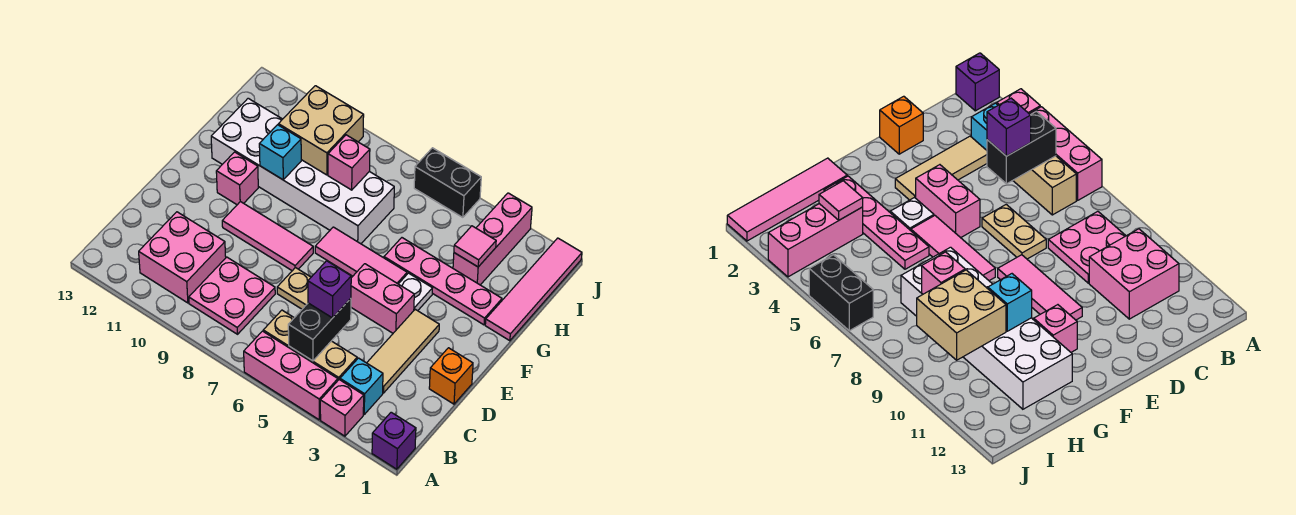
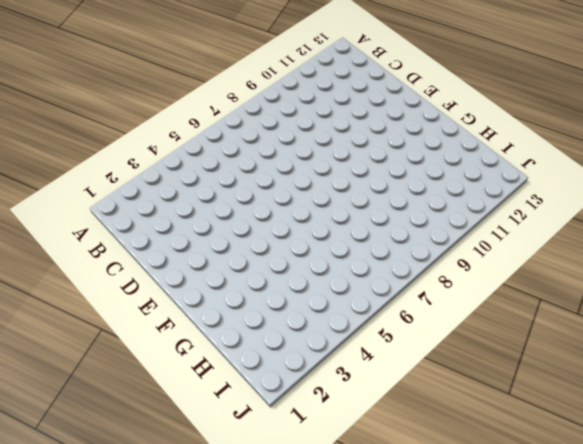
none -> purple 1x1 brick [372,412,416,469]
none -> pink 1x1 brick [320,380,364,436]
none -> pink 1x3 brick [244,331,338,420]

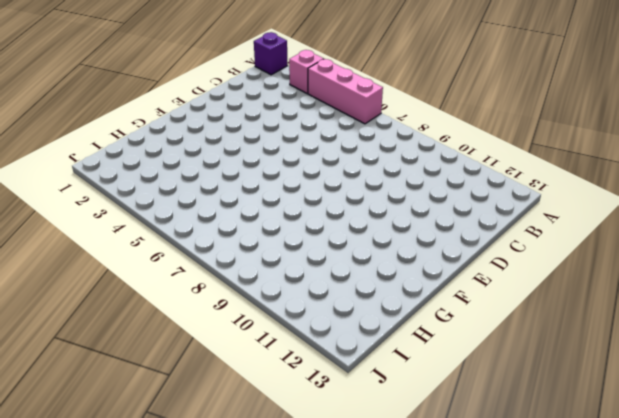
none -> cyan 1x1 brick [340,358,383,414]
none -> tan 1x3 brick [263,310,357,380]
none -> pink 2x2 plate [189,257,275,334]

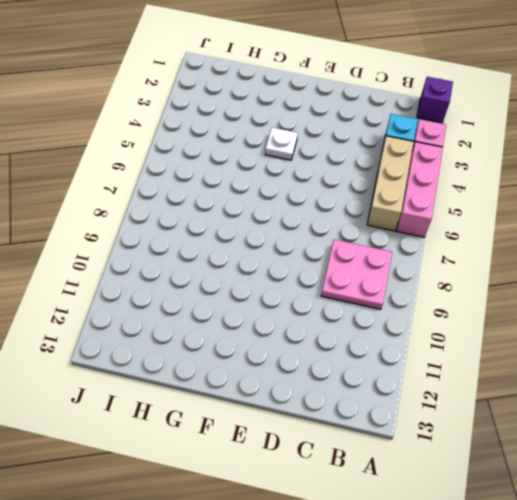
none -> pink 2x2 brick [139,212,226,303]
none -> tan 1x3 tile [367,309,439,393]
none -> orange 1x1 brick [429,348,473,404]

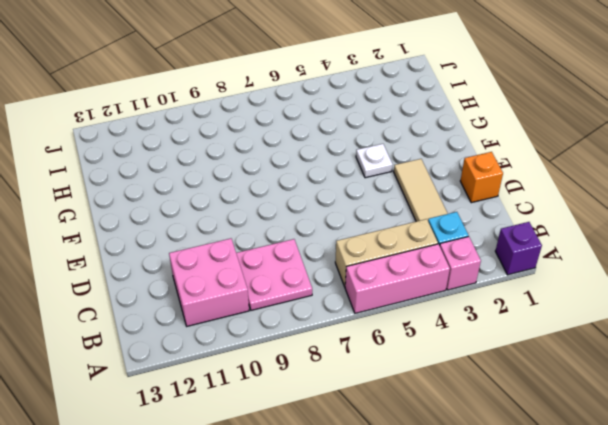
none -> tan 1x2 plate [277,268,311,309]
none -> pink 1x2 brick [351,264,414,333]
none -> pink 1x3 tile [222,202,313,271]

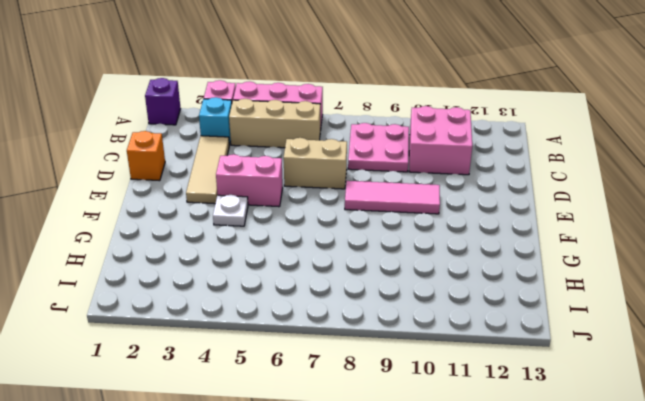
tan 1x2 brick [284,138,347,189] -> tan 1x2 plate [277,268,311,309]
none -> pink 1x3 tile [315,227,407,284]
none -> pink 1x1 brick [216,152,258,205]
none -> pink 1x4 tile [485,238,582,341]

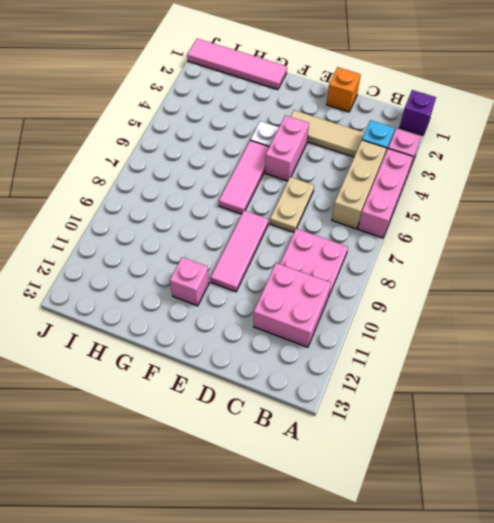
none -> pink 1x4 plate [384,238,502,325]
none -> white 2x6 brick [211,98,394,244]
none -> pink 1x3 brick [453,193,532,285]

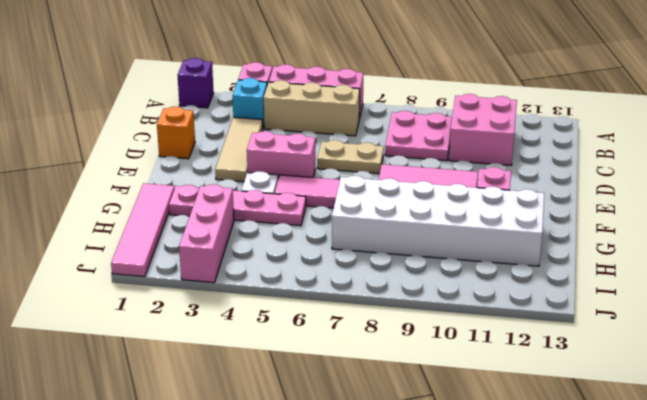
none -> black 1x2 brick [414,148,481,217]
none -> black 1x2 brick [288,299,351,361]
none -> cyan 1x1 brick [259,125,301,180]

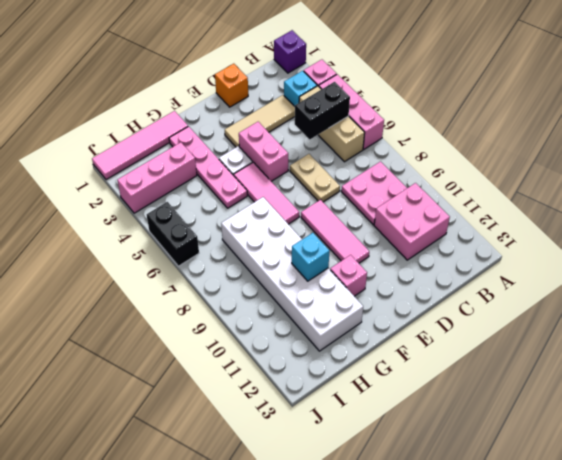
none -> pink 1x1 tile [454,226,496,267]
none -> pink 1x1 brick [328,135,370,190]
none -> tan 2x2 brick [278,86,364,175]

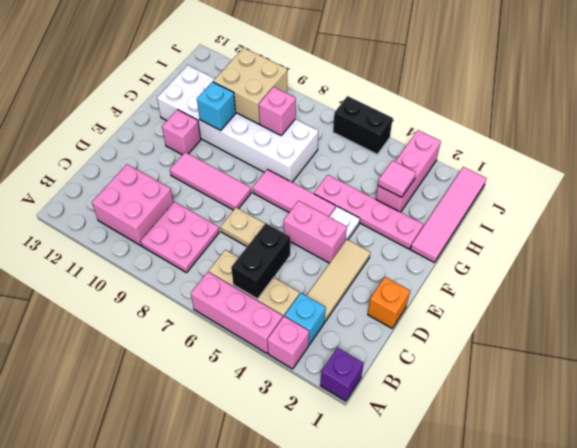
none -> purple 1x1 brick [308,261,351,318]

